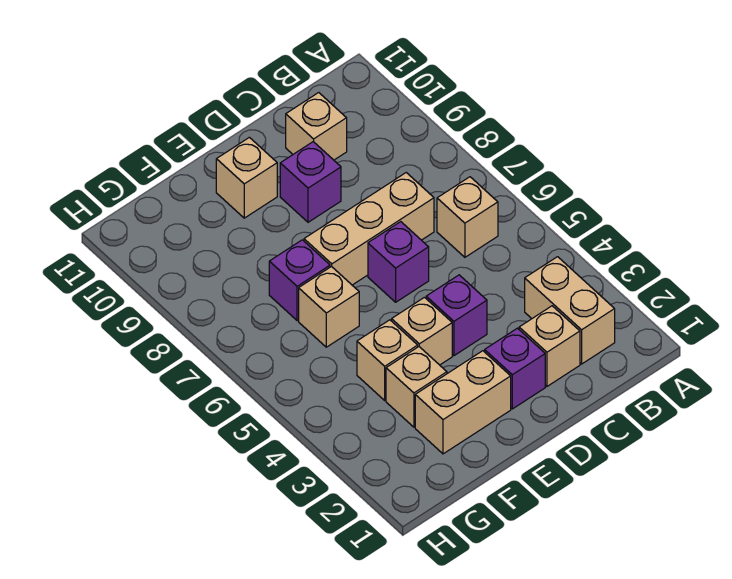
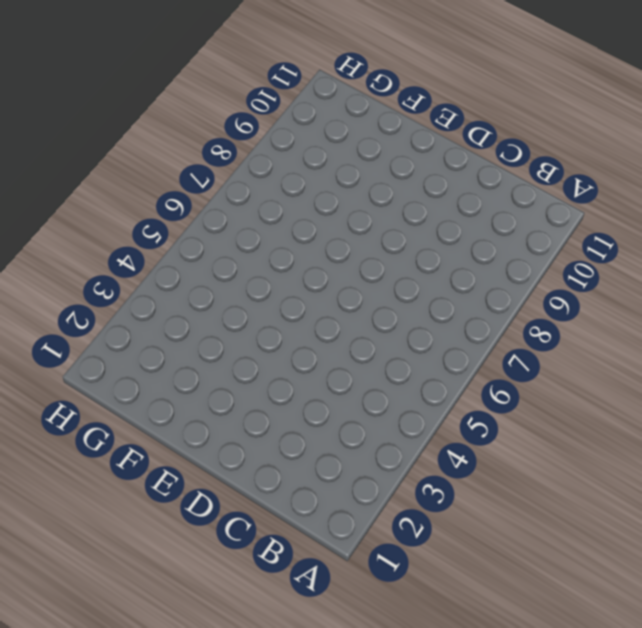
none -> tan 1x2 brick [525,257,615,364]
none -> tan 1x1 brick [437,177,498,257]
none -> tan 1x1 brick [519,306,580,386]

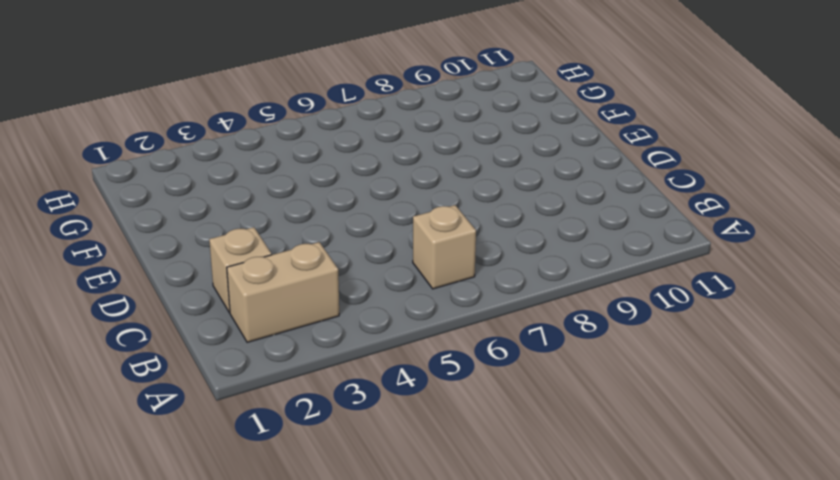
none -> tan 1x3 brick [304,173,434,285]
none -> tan 1x1 brick [286,93,347,160]
none -> purple 1x1 brick [485,328,545,409]

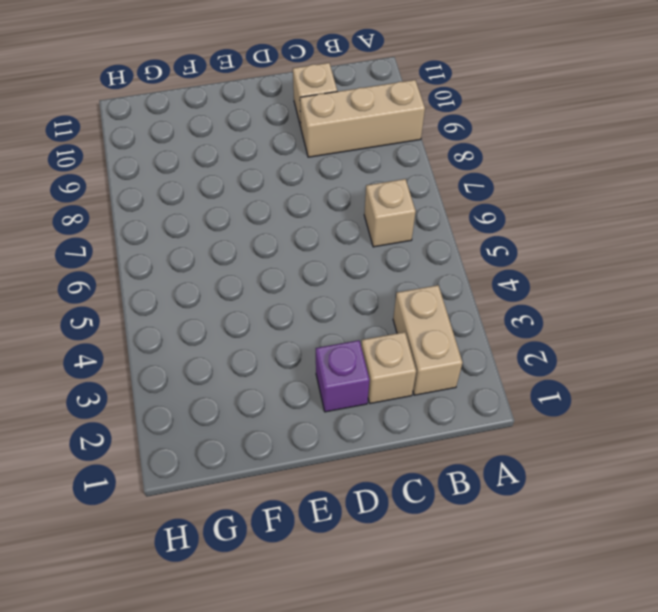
tan 1x3 brick [300,80,425,157] -> tan 1x3 brick moved to [304,173,434,285]
none -> purple 1x1 brick [426,275,487,356]
none -> purple 1x1 brick [368,222,429,302]
none -> purple 1x1 brick [280,142,341,222]

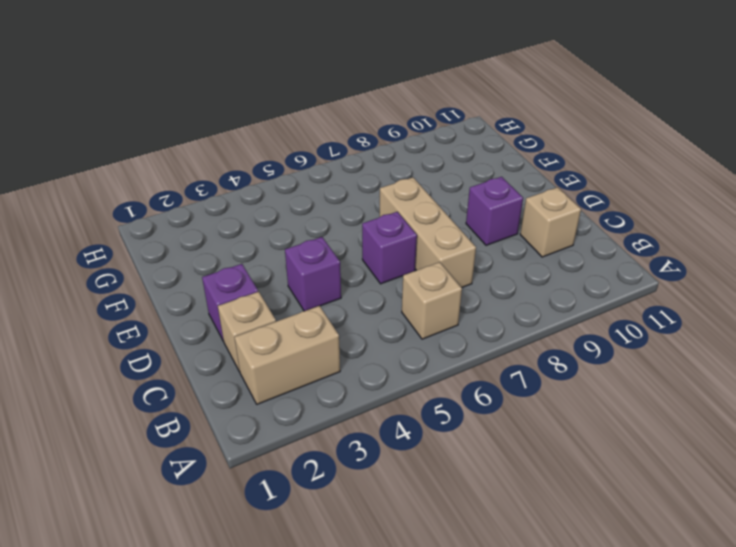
none -> tan 1x2 brick [415,351,511,454]
none -> tan 1x1 brick [392,297,452,365]
none -> tan 1x1 brick [216,137,277,218]

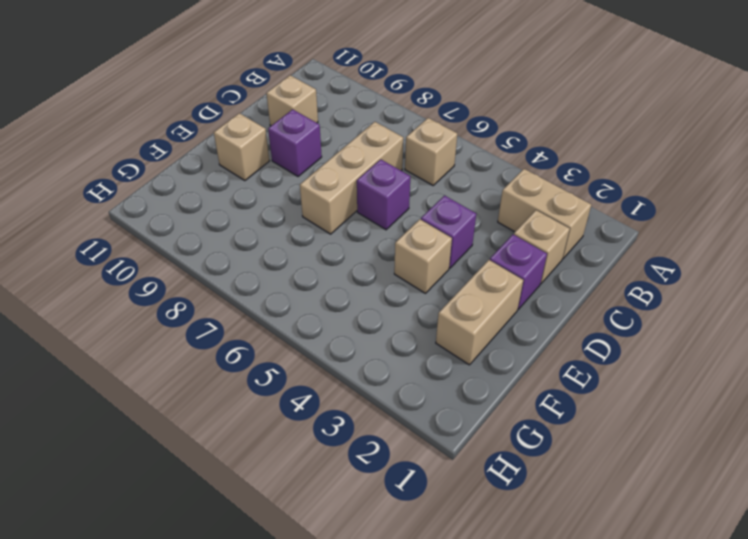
none -> tan 1x1 brick [386,347,447,427]
none -> tan 1x1 brick [357,320,418,400]
none -> tan 1x1 brick [299,266,359,347]

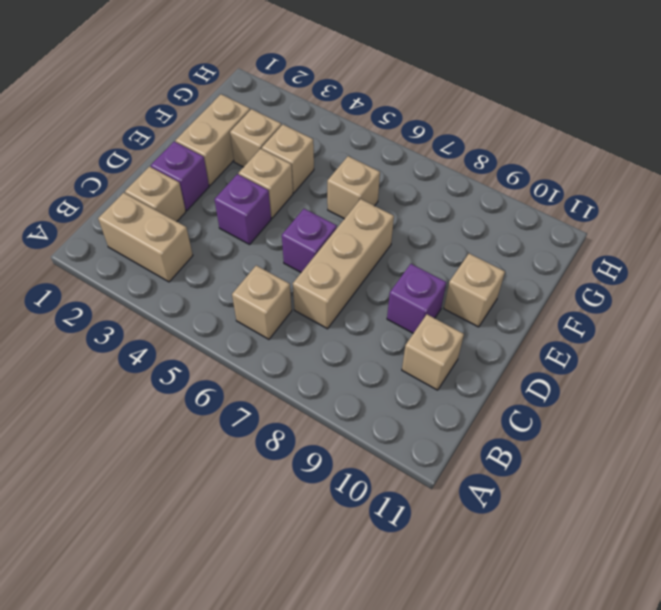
none -> purple 1x1 brick [269,240,330,321]

